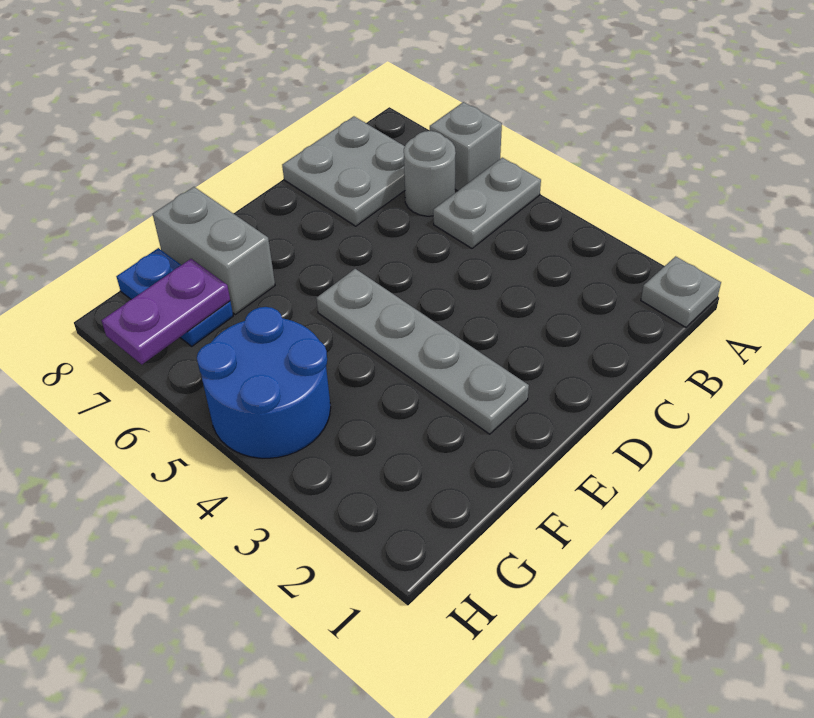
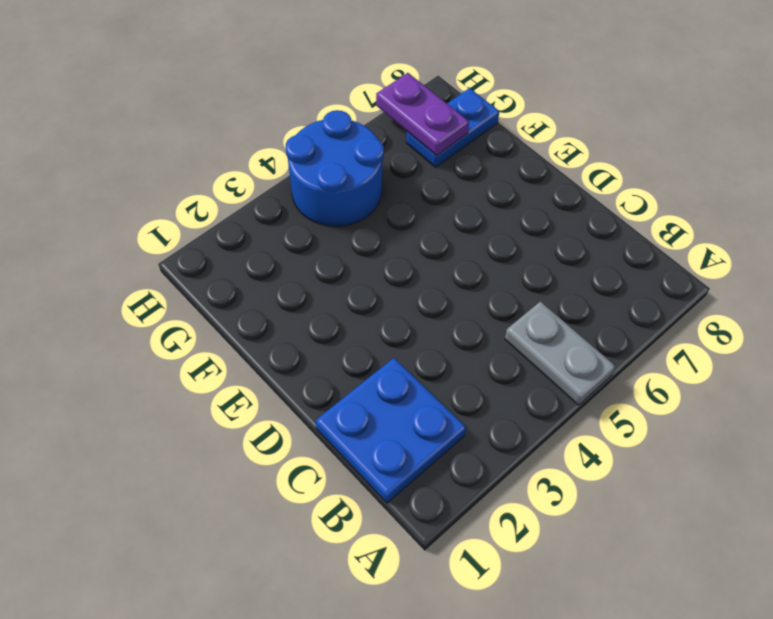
blue 2x2 plate [316,358,466,503] -> none
none -> grey 1x1 plate [641,256,721,327]
none -> grey 1x1 brick [430,102,502,191]

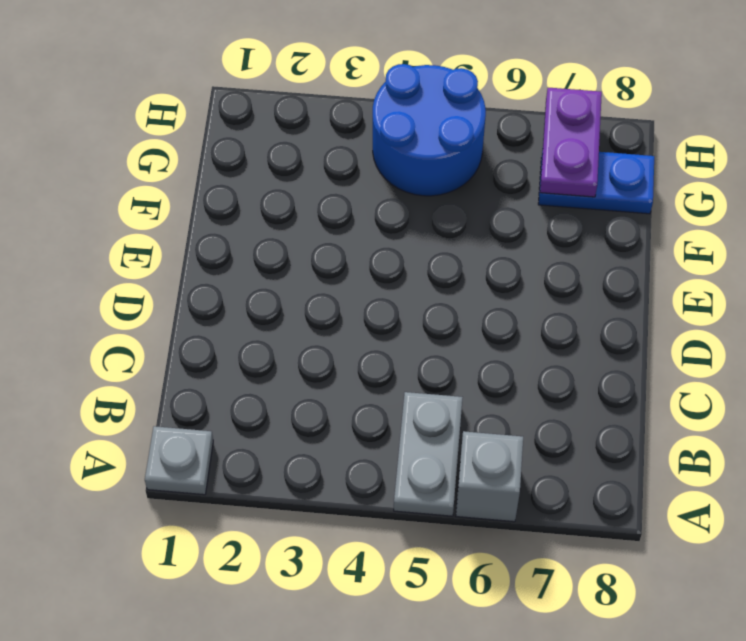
none -> grey 1x1 round brick [404,131,456,216]
none -> grey 2x2 plate [282,116,405,226]

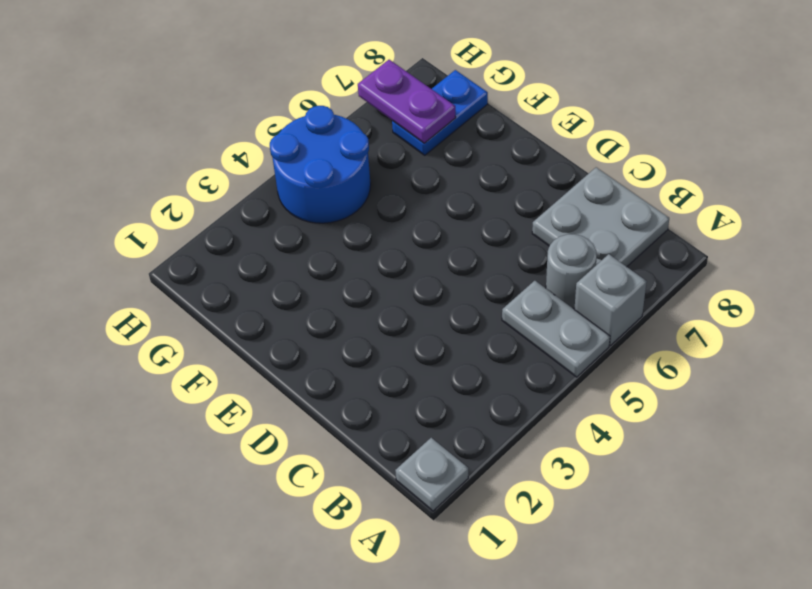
none -> grey 1x4 plate [316,269,529,434]
none -> grey 1x2 brick [153,187,275,314]

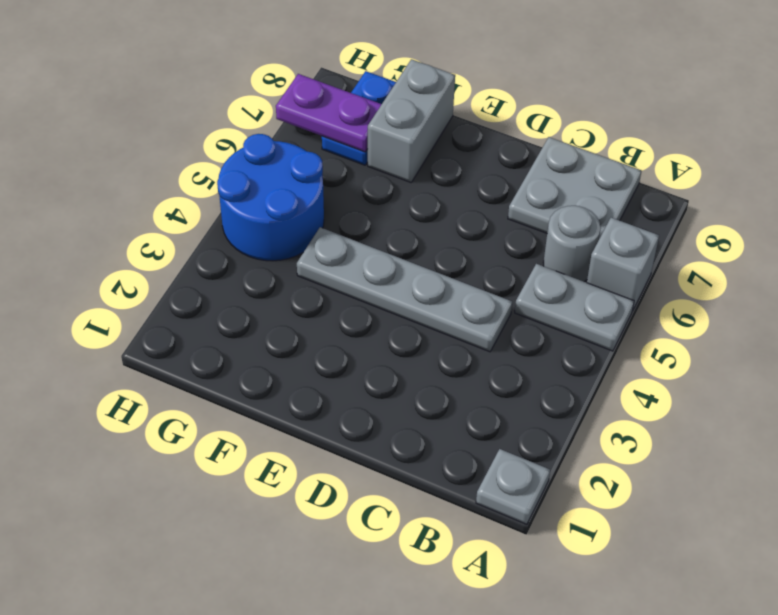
grey 1x4 plate [297,227,512,352] -> grey 1x4 plate turned to [316,269,529,434]

